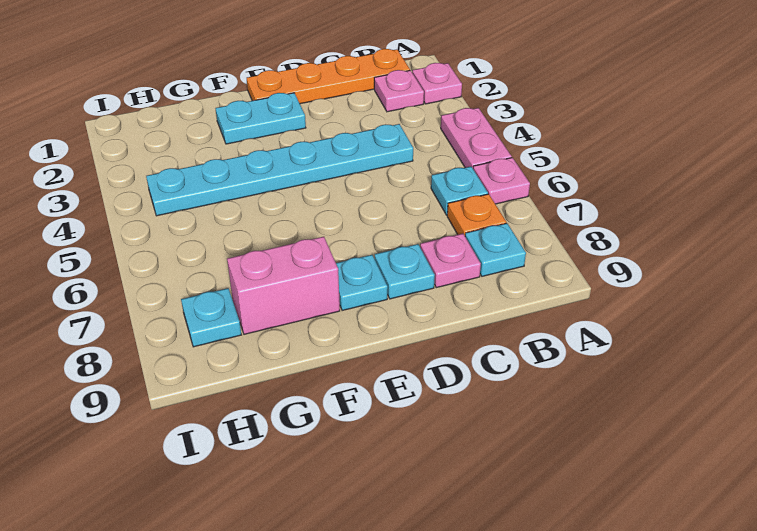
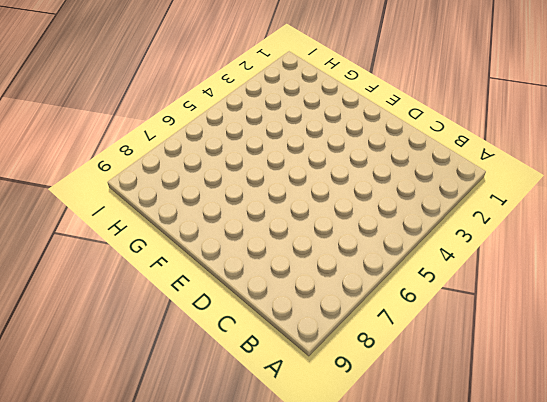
none -> pink 1x1 plate [412,63,462,104]
none -> pink 1x2 plate [441,108,512,168]
none -> pink 1x1 plate [473,158,530,204]

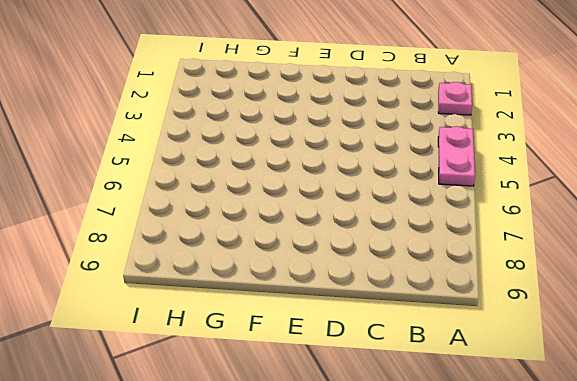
none -> pink 1x1 plate [473,158,530,204]
none -> orange 1x4 plate [247,49,410,104]
none -> pink 1x1 plate [374,70,424,112]

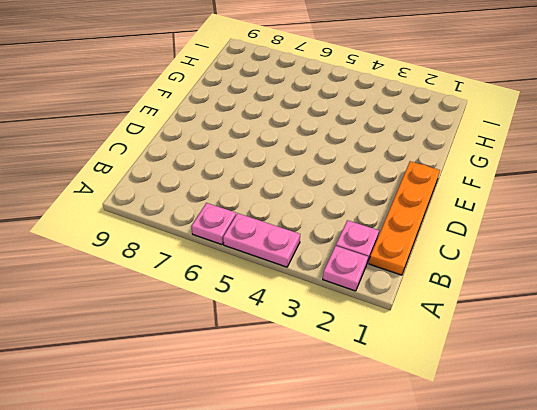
none -> cyan 1x1 plate [431,167,488,215]
none -> orange 1x1 plate [447,194,506,236]
none -> cyan 1x1 plate [465,223,526,276]

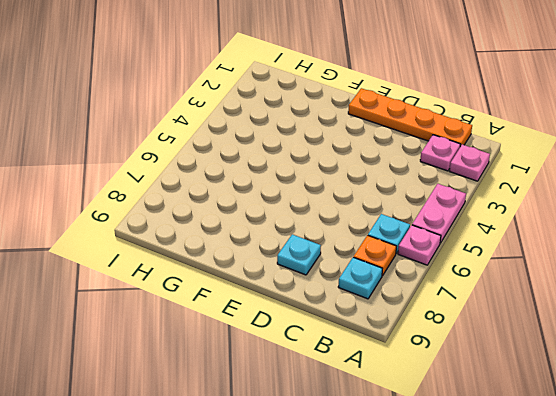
none -> cyan 1x6 plate [146,124,413,216]
none -> pink 1x1 plate [420,234,481,288]
none -> cyan 1x2 plate [215,93,306,144]

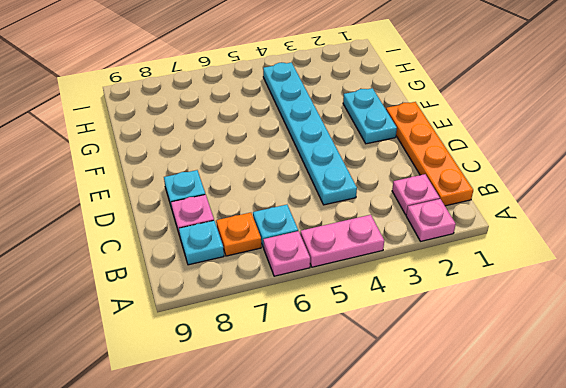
none -> cyan 1x1 plate [336,255,388,311]
none -> pink 1x2 brick [227,237,340,334]
none -> cyan 1x1 plate [181,288,241,347]

